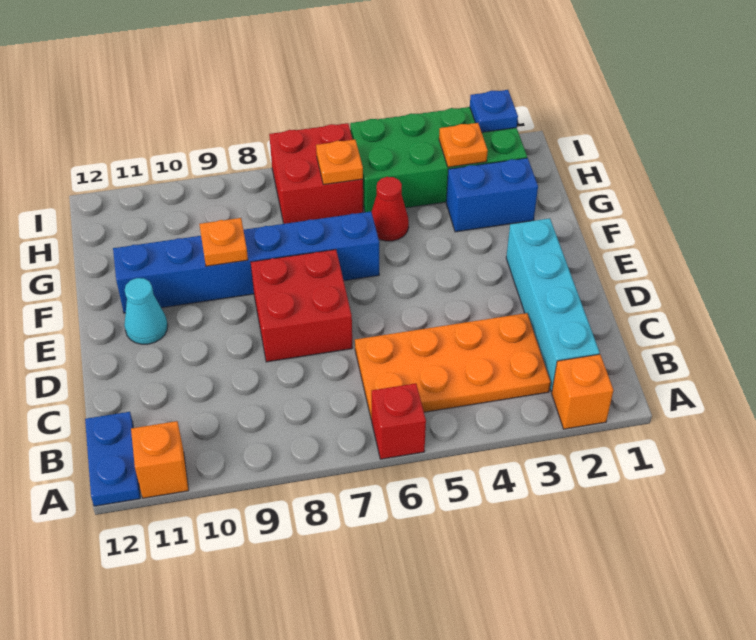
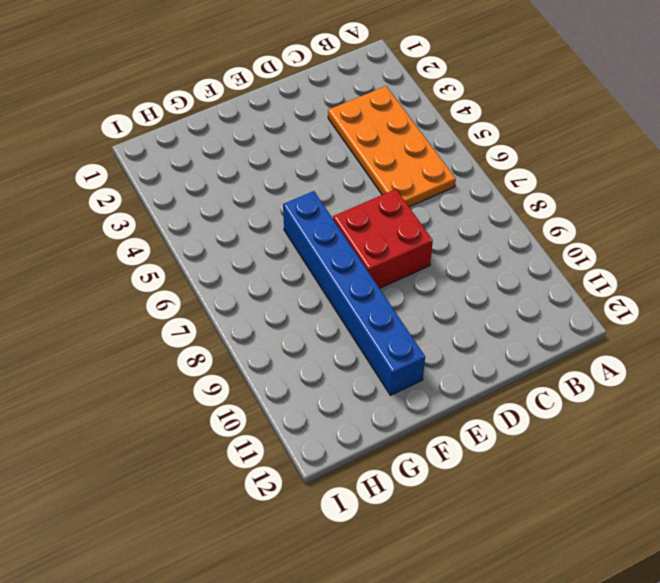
none -> orange 1x1 brick [552,354,613,429]
none -> red 1x1 brick [371,383,426,459]
none -> orange 1x1 brick [131,421,189,498]

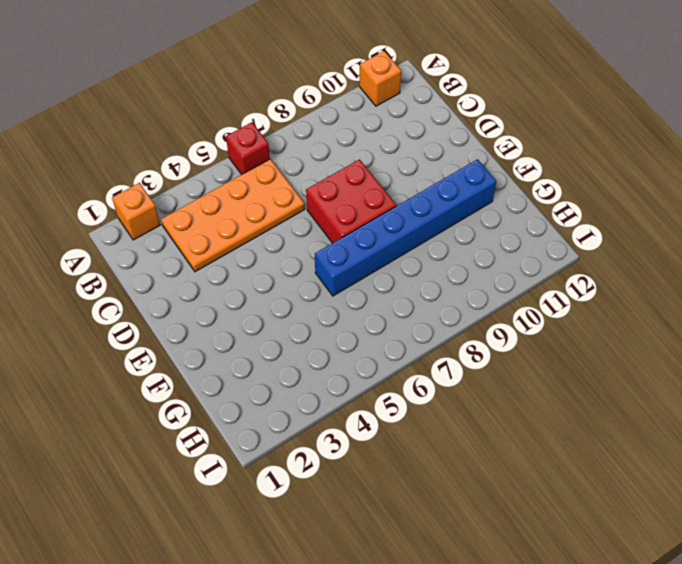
none -> blue 1x2 plate [85,412,140,506]
none -> cyan 1x4 brick [506,218,600,392]
none -> cyan 1x1 cone [124,278,168,344]

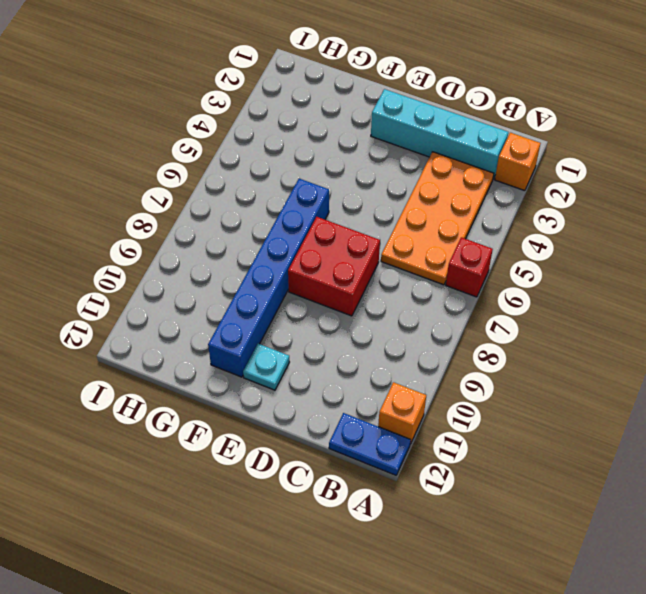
cyan 1x1 plate [243,344,289,390] -> cyan 1x1 cone [124,278,168,344]
none -> blue 1x2 brick [446,158,538,232]
none -> red 1x1 cone [372,177,409,241]
none -> green 2x4 brick [350,107,527,212]

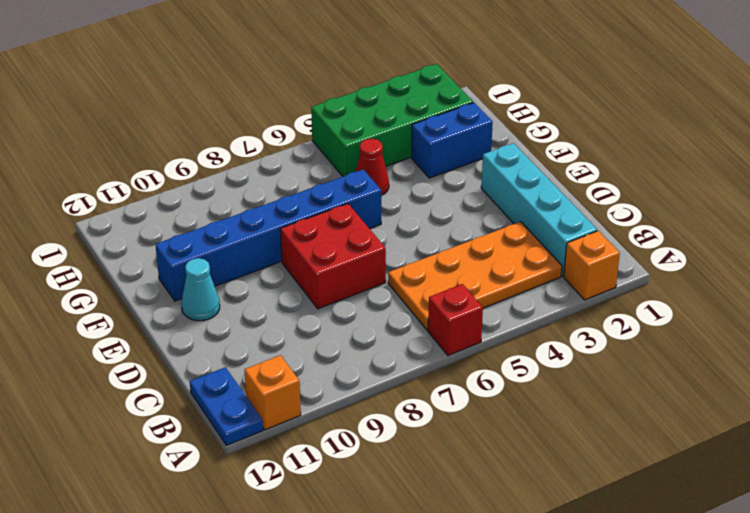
none -> red 2x2 brick [269,123,363,224]
none -> orange 1x1 plate [199,218,248,266]
none -> orange 1x1 plate [439,123,488,167]

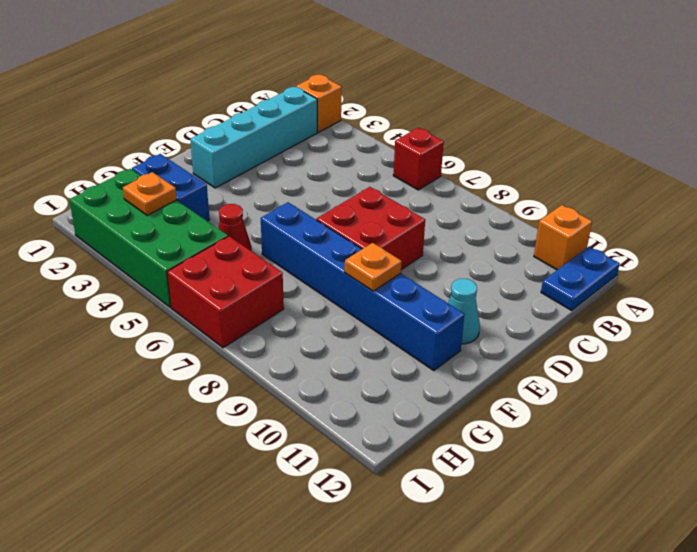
none -> orange 2x4 plate [355,313,551,420]
none -> orange 1x1 plate [316,140,363,185]
none -> blue 1x1 plate [470,90,518,132]

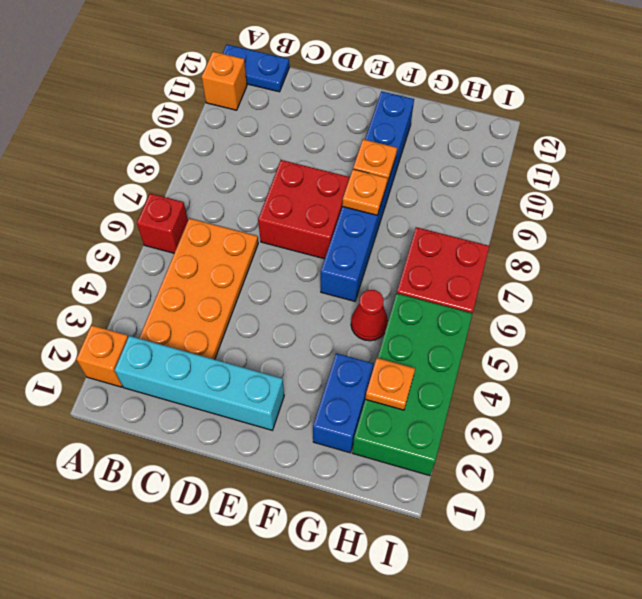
orange 1x1 plate [342,169,388,215] -> orange 1x1 plate moved to [316,140,363,185]
none -> cyan 1x1 cone [124,278,168,344]
none -> blue 1x1 plate [470,90,518,132]

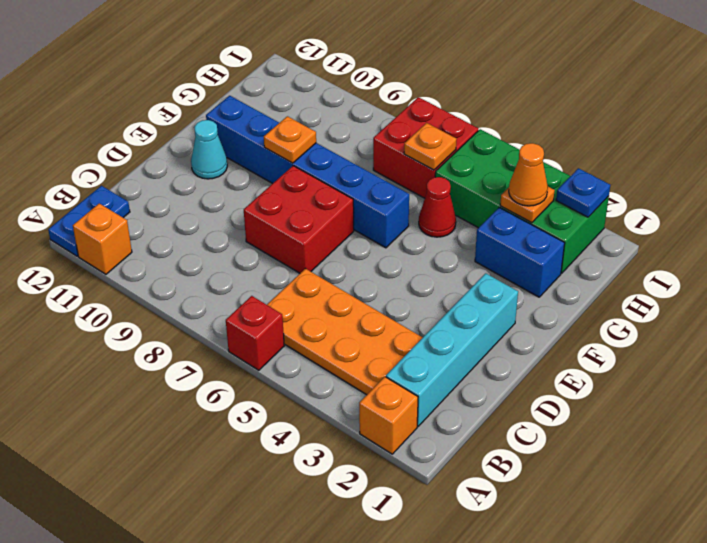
orange 1x1 cone [509,143,548,206] -> none

